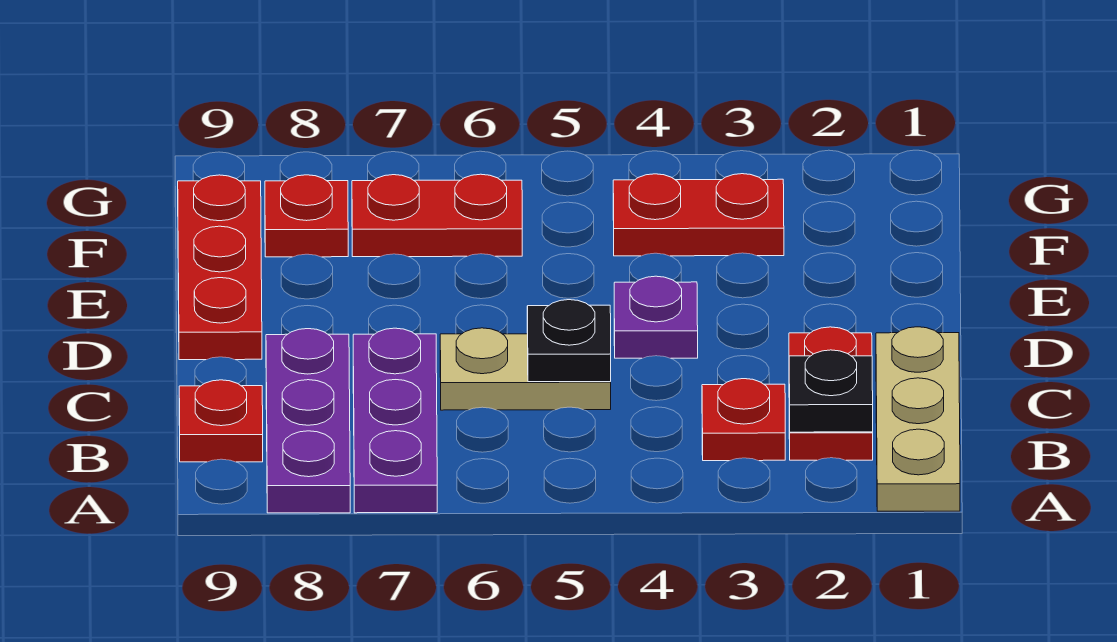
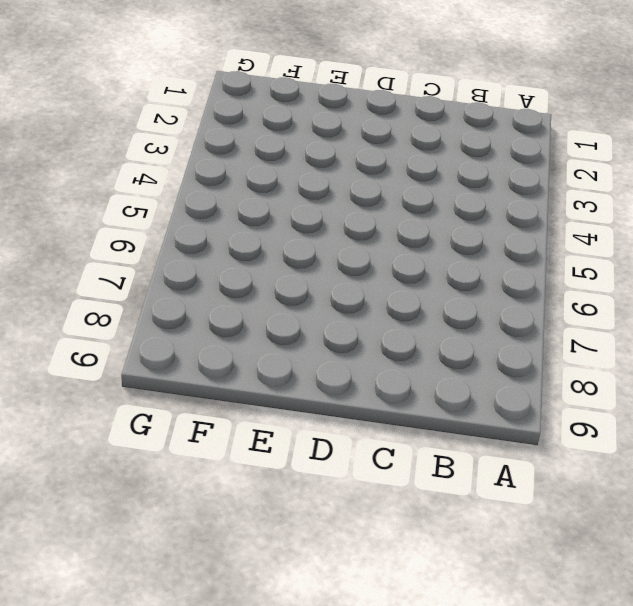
none -> tan 1x3 plate [876,327,960,511]
none -> purple 1x3 plate [353,328,437,513]
none -> purple 1x3 plate [266,329,350,513]

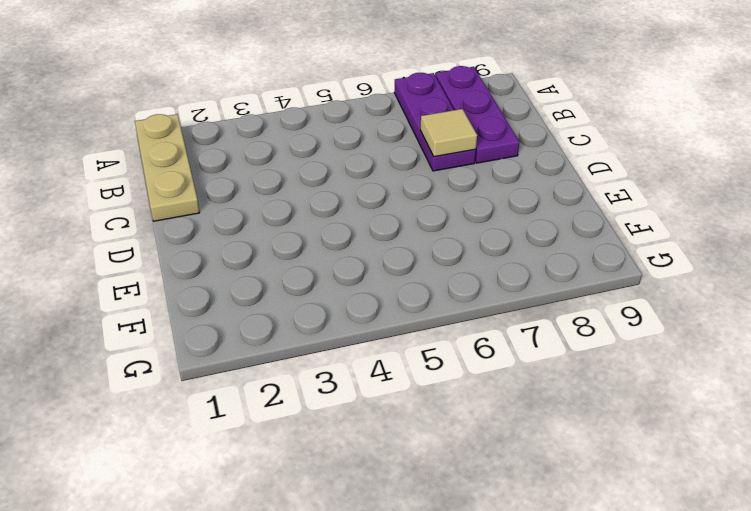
tan 1x1 tile [420,109,477,157] -> none
none -> red 1x2 plate [789,327,873,460]
none -> red 1x1 plate [702,379,785,461]
none -> red 1x1 plate [179,380,263,462]

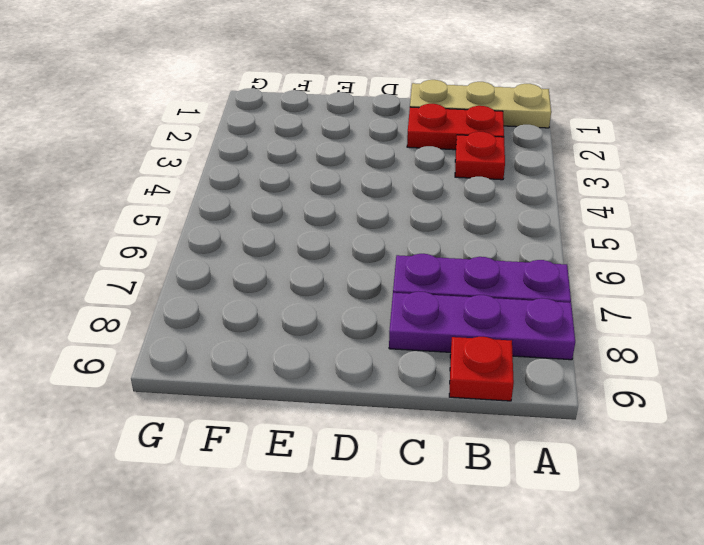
none -> tan 1x2 plate [440,328,611,410]
none -> purple 1x1 plate [614,276,698,358]
none -> red 1x3 plate [178,175,262,360]

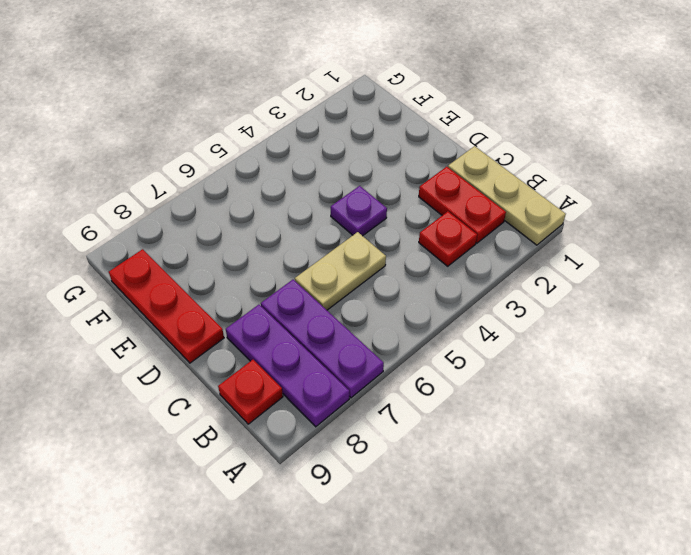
none -> red 1x2 plate [613,174,784,256]
none -> red 1x2 plate [352,174,522,257]
none -> red 1x1 plate [265,175,348,257]

